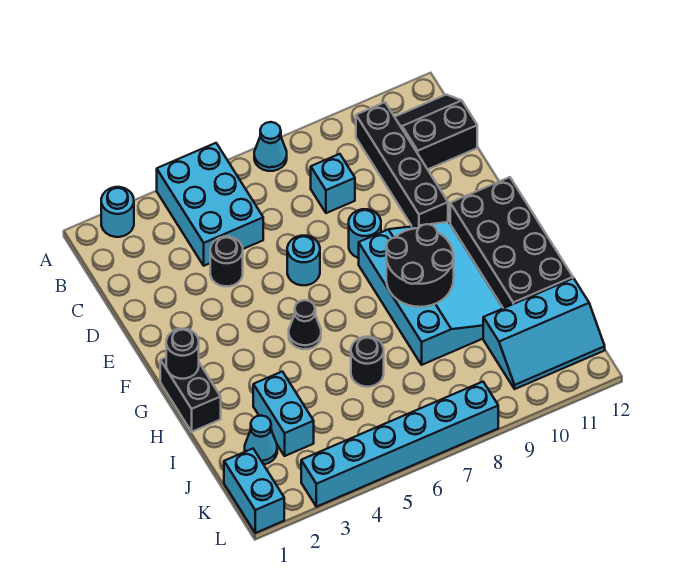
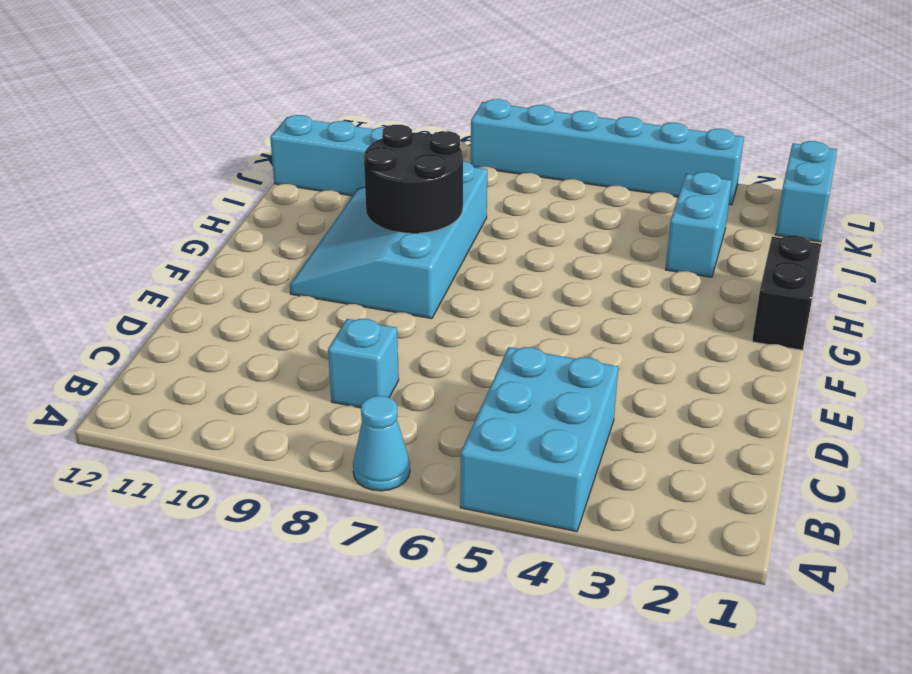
none -> cyan 1x1 round brick [101,187,134,237]
none -> black 1x4 brick [356,102,448,226]
none -> black 2x2 slope [395,95,477,169]

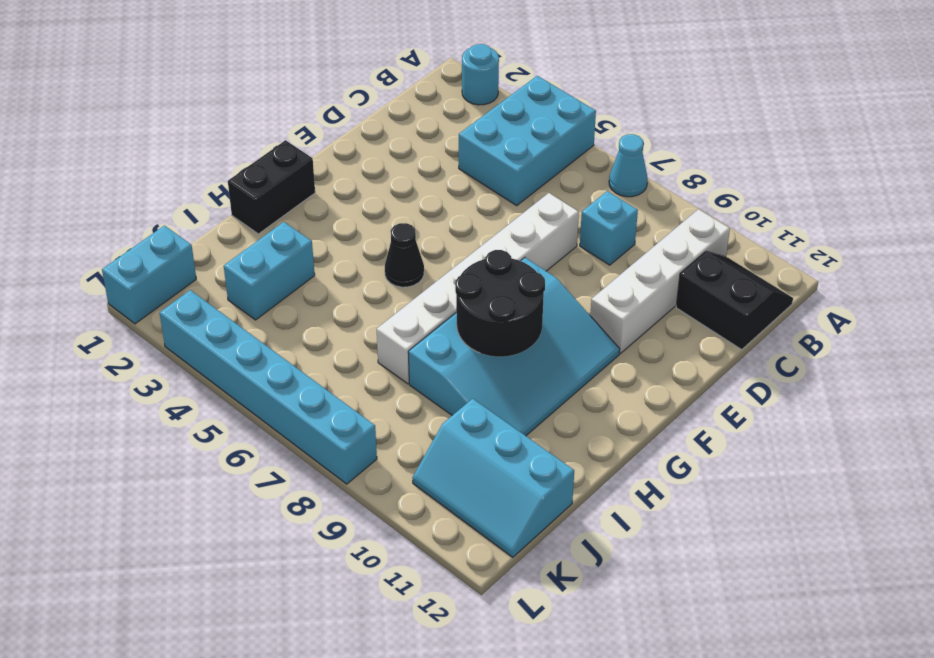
white 1x4 brick [590,209,730,354] -> black 1x4 brick [356,102,448,226]
white 1x6 brick [377,193,579,384] -> none
none -> black 1x1 round brick [210,237,243,286]
none -> cyan 1x1 round brick [287,236,320,285]
none -> cyan 1x1 round brick [349,209,381,258]

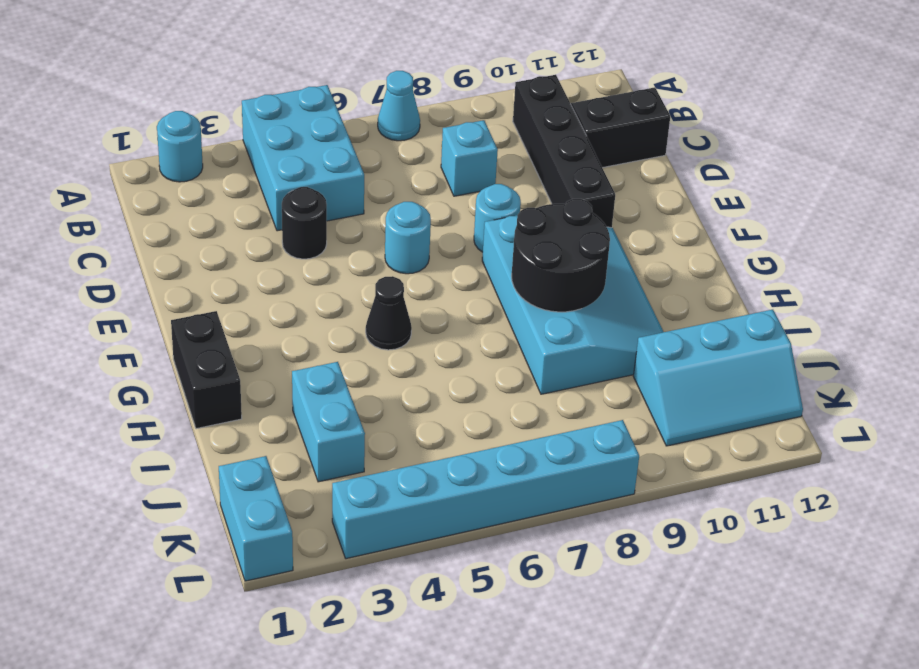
none -> black 2x4 brick [450,177,573,308]
none -> black 1x1 round brick [351,337,384,387]
none -> cyan 1x1 cone [245,416,277,464]

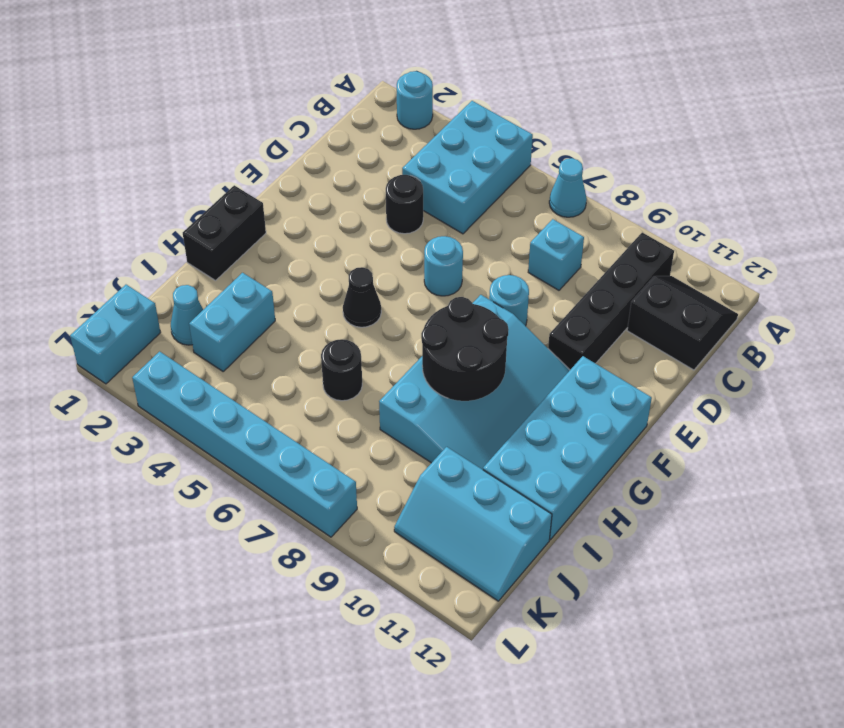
cyan 2x4 brick [483,356,652,540] -> black 2x4 brick [450,177,573,308]
none -> black 1x1 round brick [166,329,199,379]

